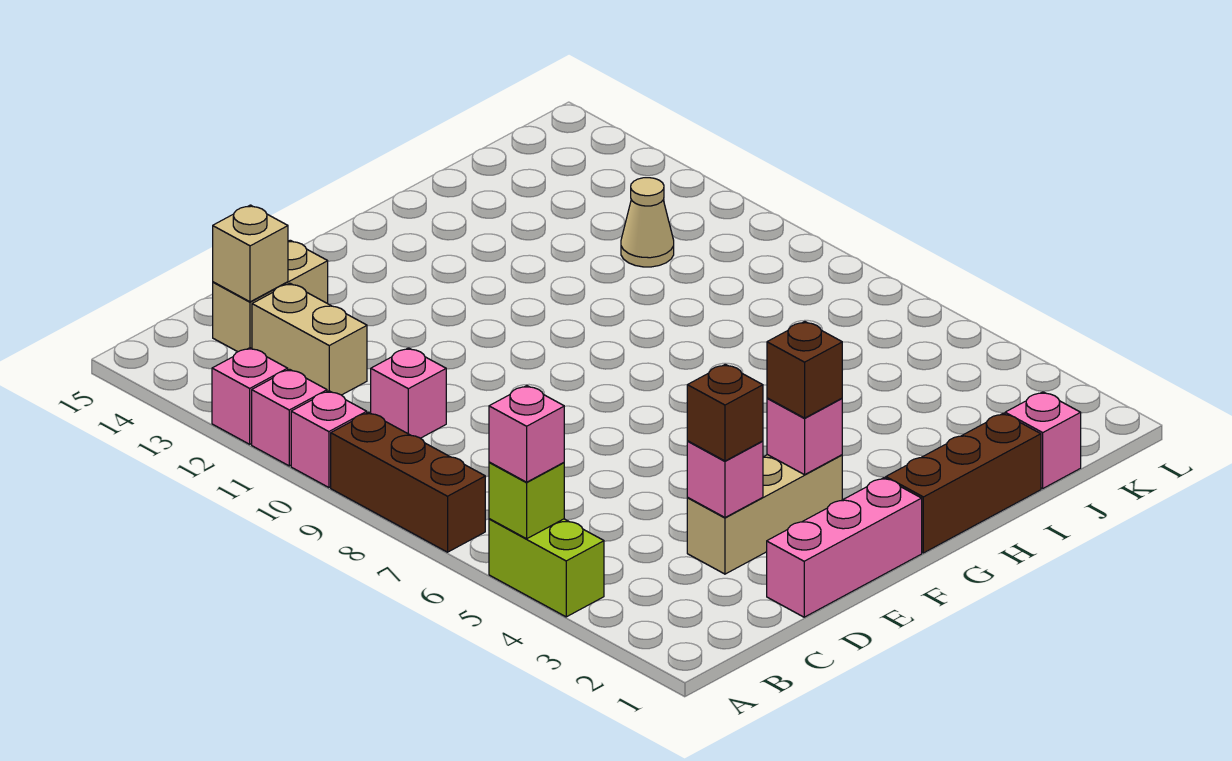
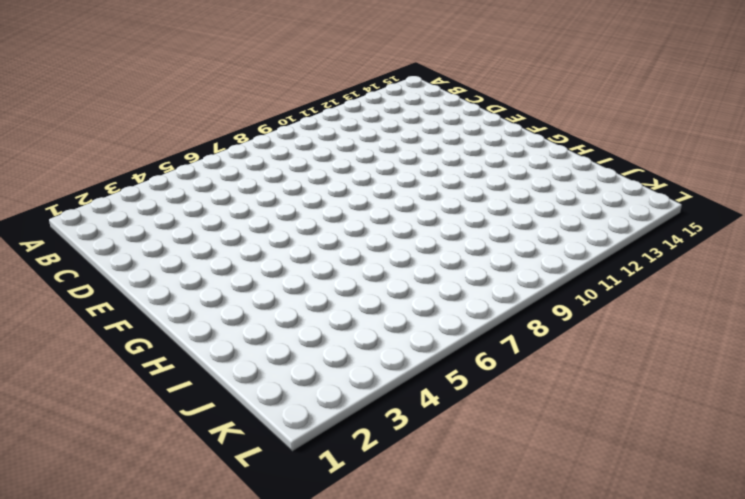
none -> lime 1x2 brick [489,519,604,617]
none -> brown 1x3 brick [331,412,485,552]
none -> pink 1x1 brick [291,391,367,488]

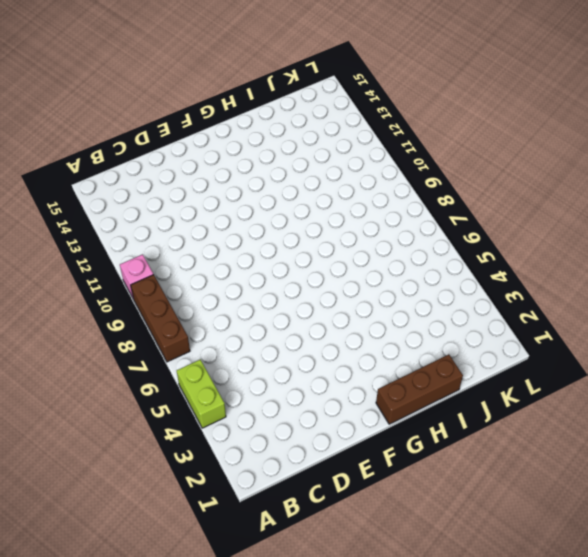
none -> pink 1x1 brick [252,369,327,466]
none -> pink 1x1 brick [212,348,288,444]
none -> pink 1x1 brick [371,348,446,438]

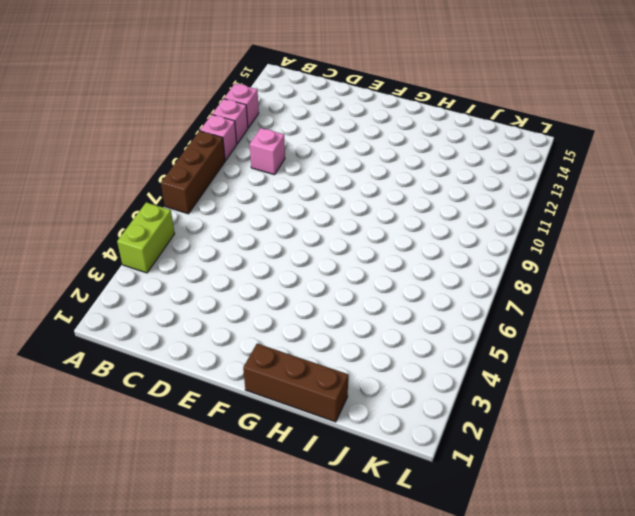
none -> tan 1x2 brick [252,283,367,395]
none -> tan 1x2 brick [213,240,328,352]
none -> pink 1x3 brick [767,478,922,617]

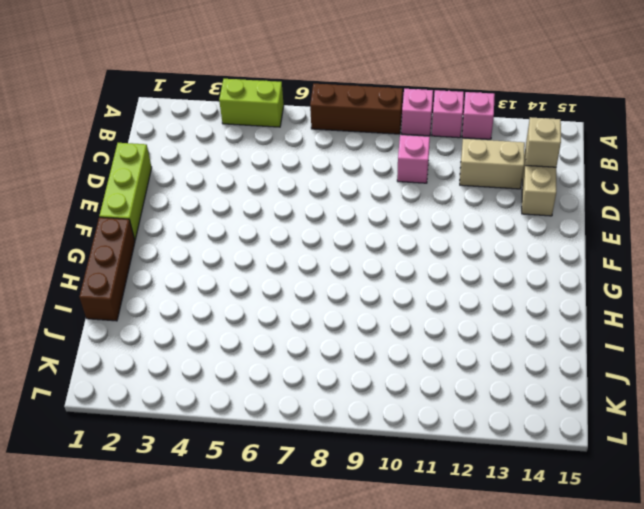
lime 1x3 brick [99,143,152,240] -> pink 1x3 brick [767,478,922,617]
none -> tan 1x3 brick [687,455,842,574]
none -> pink 1x1 brick [1005,392,1081,488]
none -> tan 1x1 cone [621,178,674,267]

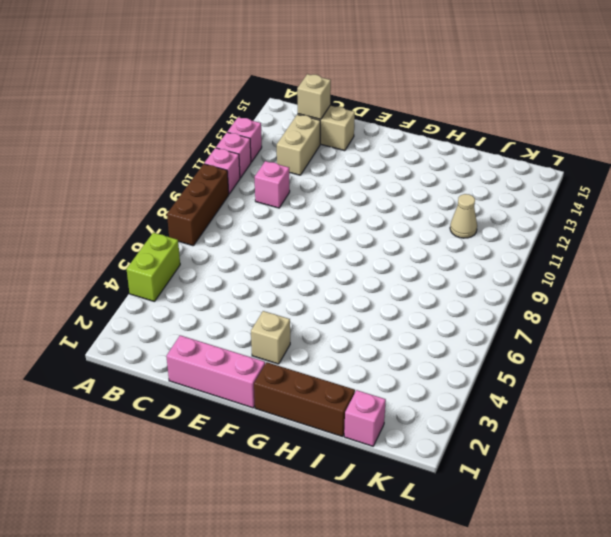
tan 1x1 brick [251,311,290,364] -> tan 1x3 brick [687,455,842,574]
none -> lime 1x1 brick [489,462,564,539]
none -> pink 1x1 brick [687,441,763,518]
none -> pink 1x1 brick [767,398,842,475]

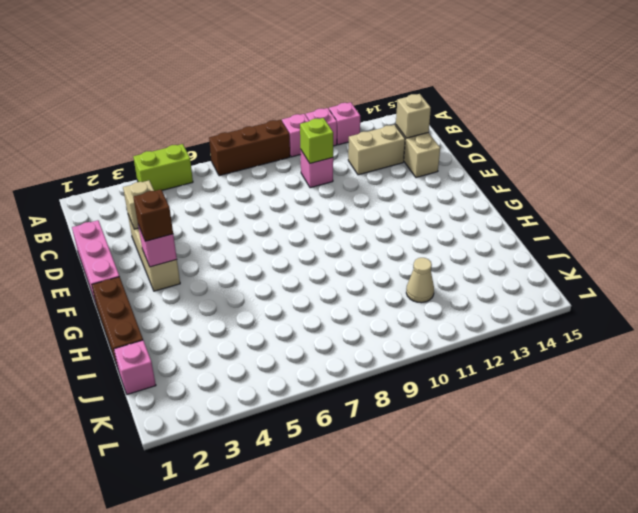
lime 1x1 brick [300,118,333,163] -> lime 1x1 brick moved to [489,462,564,539]
tan 1x1 brick [123,180,154,229] -> pink 1x1 brick [687,441,763,518]
none -> pink 1x1 brick [489,386,564,482]
none -> brown 1x1 brick [687,364,763,461]

